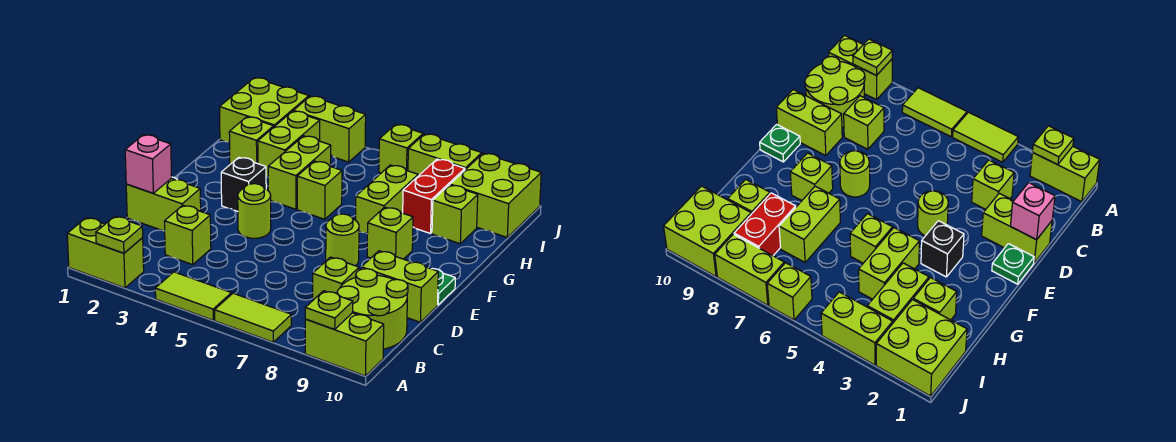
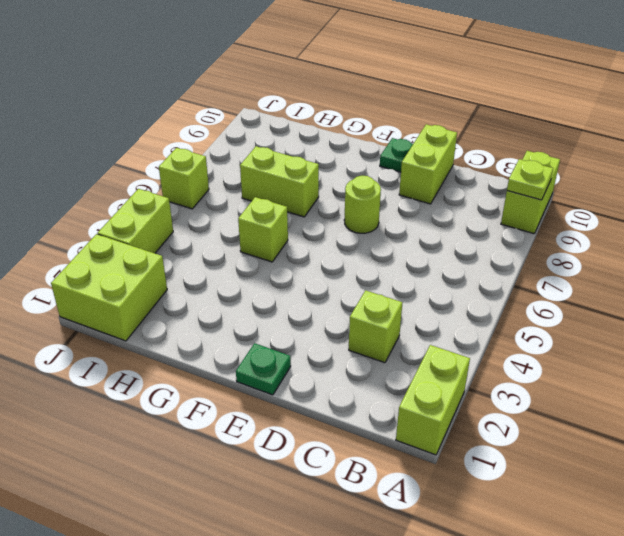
none -> lime 1x2 tile [155,272,231,320]
none -> lime 1x2 tile [215,293,291,342]
none -> lime 2x2 round brick [337,269,408,349]
none -> lime 1x1 brick [313,257,359,300]

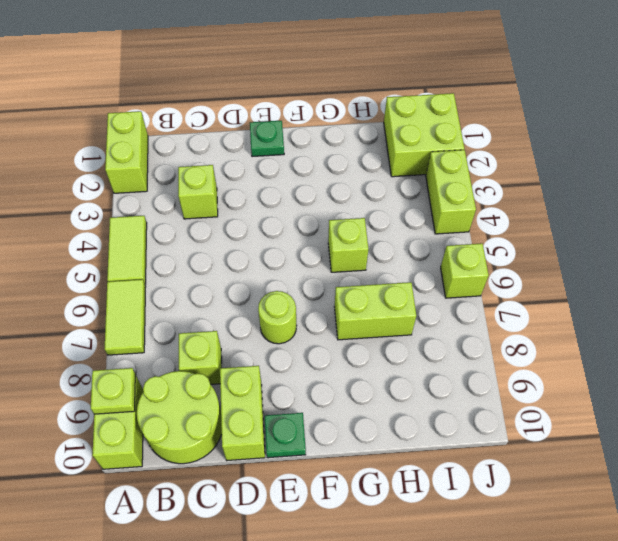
none -> lime 1x2 brick [126,178,201,231]
none -> lime 1x1 round brick [238,184,271,238]
none -> black 1x1 brick [221,157,266,212]
none -> lime 1x1 brick [367,207,413,259]

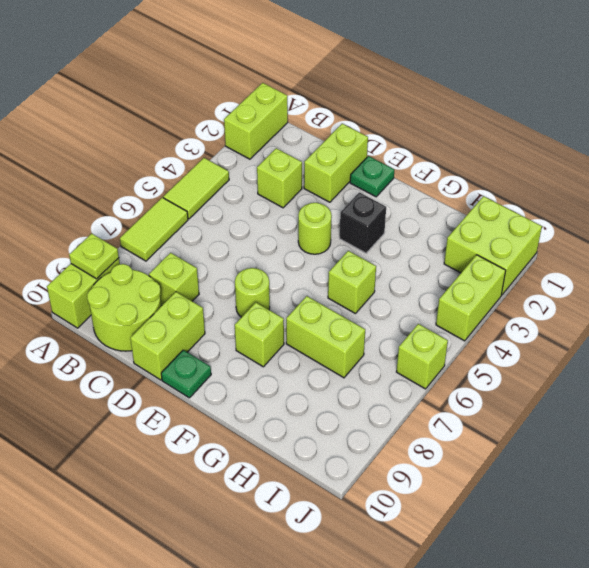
none -> lime 1x2 brick [268,136,331,209]
none -> lime 1x1 brick [229,117,274,164]
none -> lime 1x2 brick [258,111,320,177]
none -> red 1x2 brick [403,159,465,234]

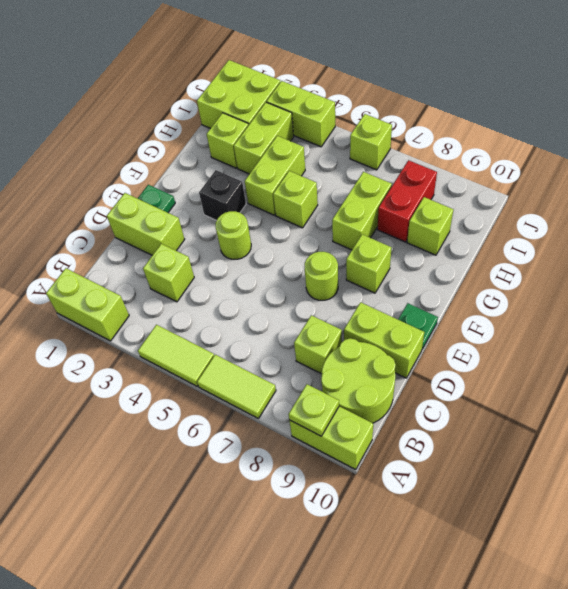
none -> lime 2x2 brick [450,153,541,237]
none -> lime 1x2 brick [408,134,482,176]
none -> lime 1x1 plate [96,216,143,253]
none -> pink 1x1 brick [125,135,172,193]

